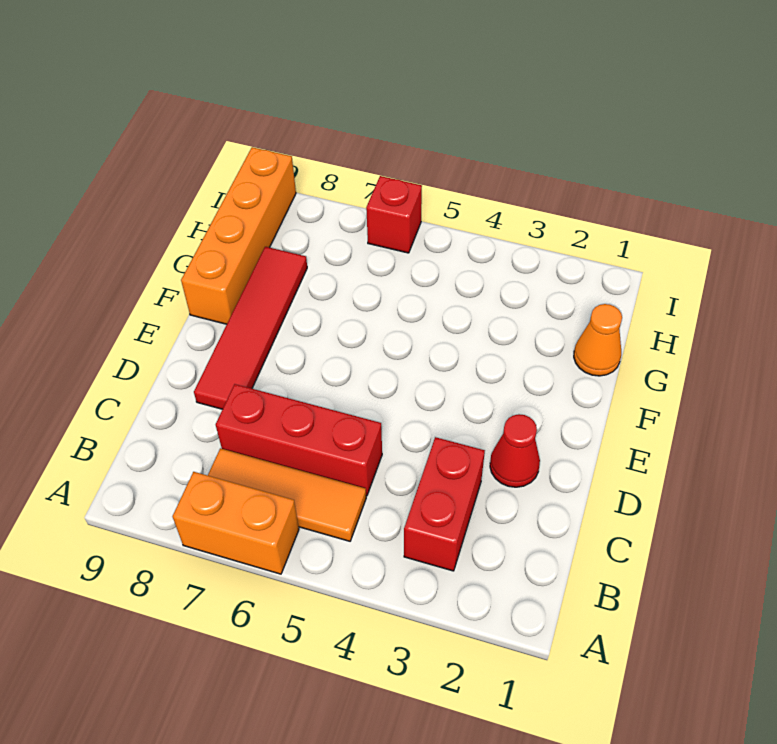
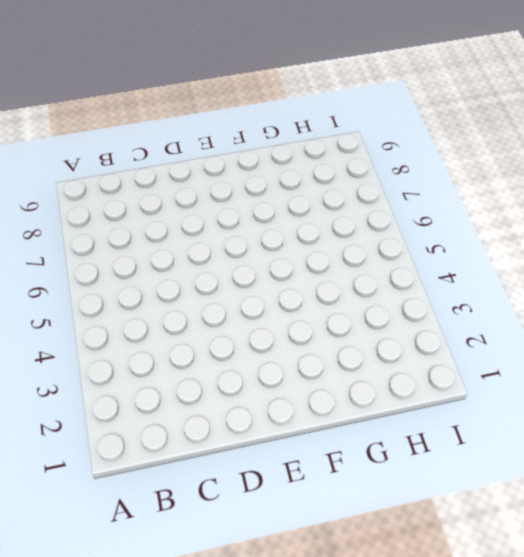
none -> orange 1x2 brick [173,472,299,574]
none -> red 1x2 brick [404,437,485,571]

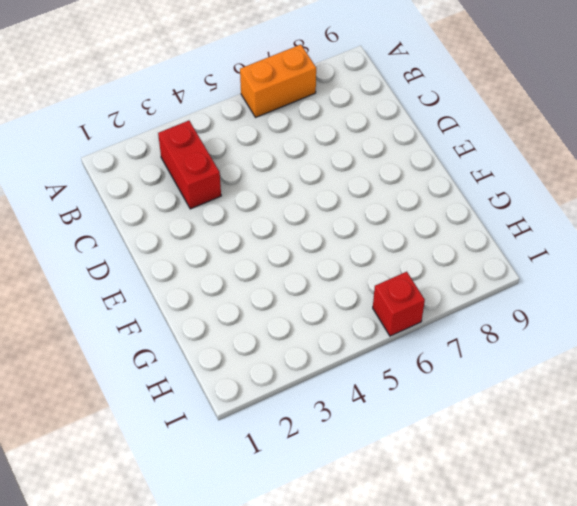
none -> orange 1x3 tile [208,448,366,541]
none -> red 1x3 brick [216,384,382,496]

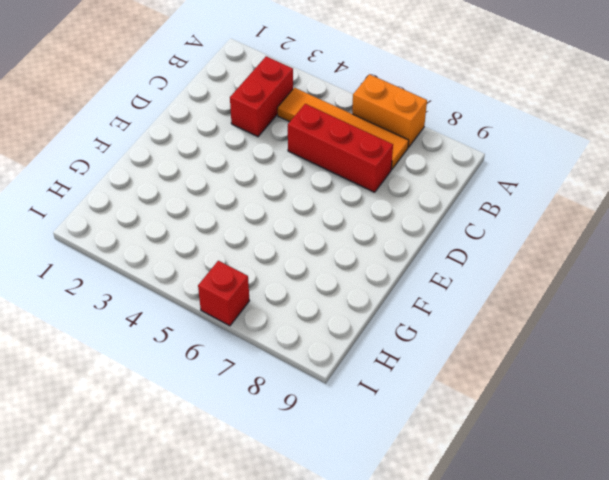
orange 1x4 tile [277,88,409,170] -> orange 1x3 tile [208,448,366,541]
none -> red 1x1 cone [490,414,540,487]
none -> red 1x4 tile [194,247,307,409]

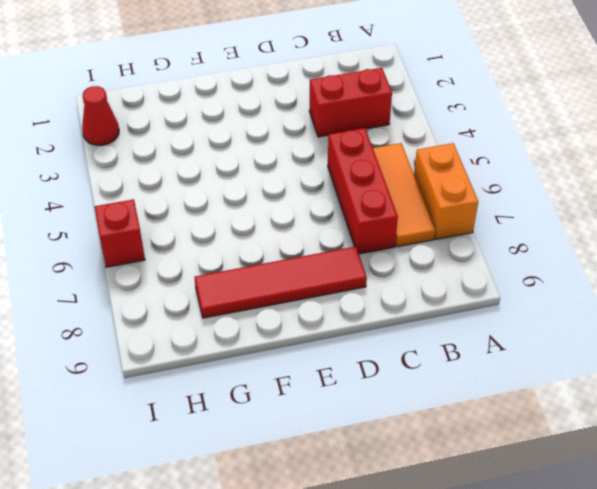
red 1x1 cone [82,86,119,145] -> red 1x1 cone moved to [490,414,540,487]
none -> orange 1x4 brick [181,147,296,324]
none -> orange 1x1 cone [574,304,622,376]

